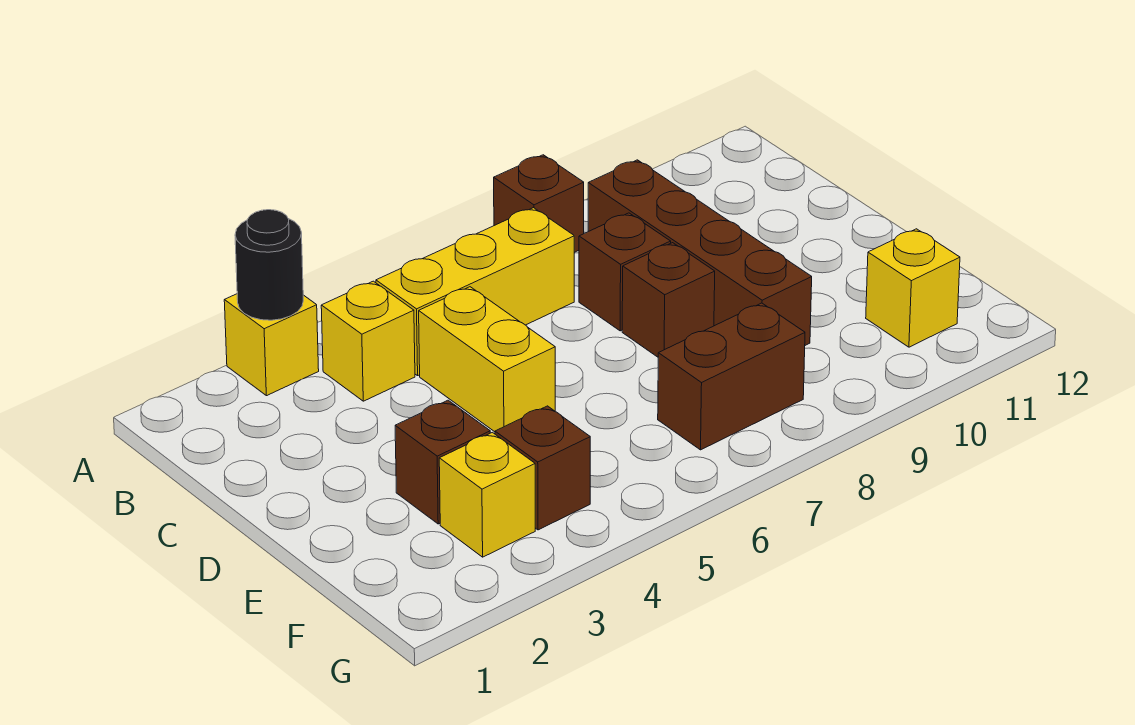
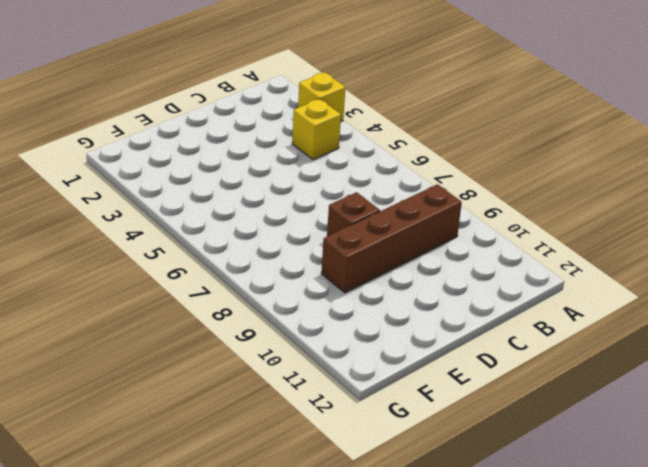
none -> brown 1x1 brick [494,155,584,252]
none -> yellow 1x3 brick [376,208,574,376]
none -> yellow 1x2 brick [419,287,555,432]

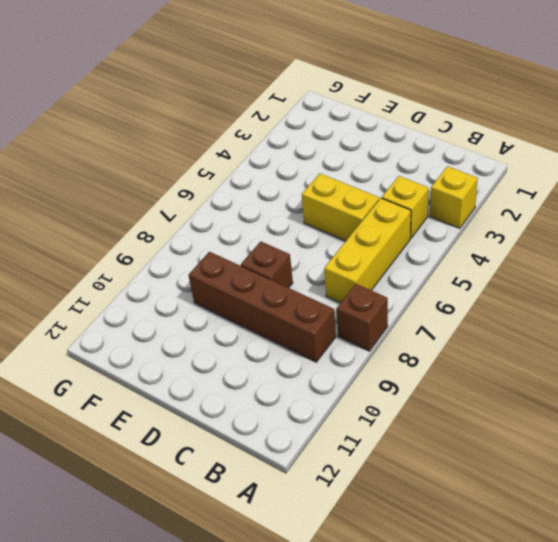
none -> brown 1x1 brick [579,213,671,331]
none -> brown 1x1 brick [395,400,490,524]
none -> yellow 1x1 brick [439,432,535,557]

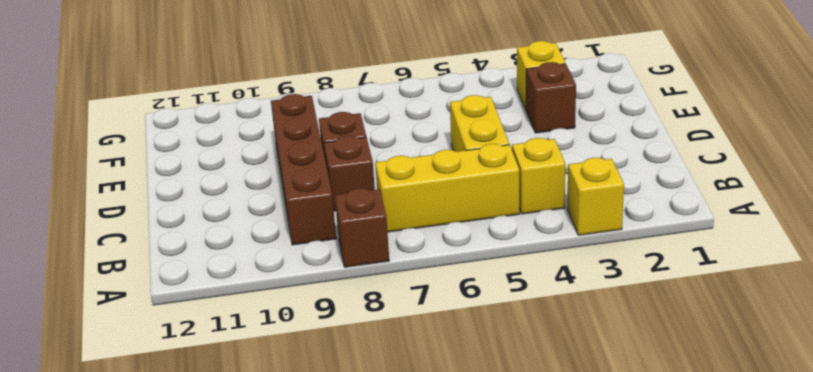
none -> brown 1x1 brick [495,406,590,530]
none -> brown 1x2 brick [658,303,805,450]
none -> yellow 1x1 brick [866,229,960,347]

